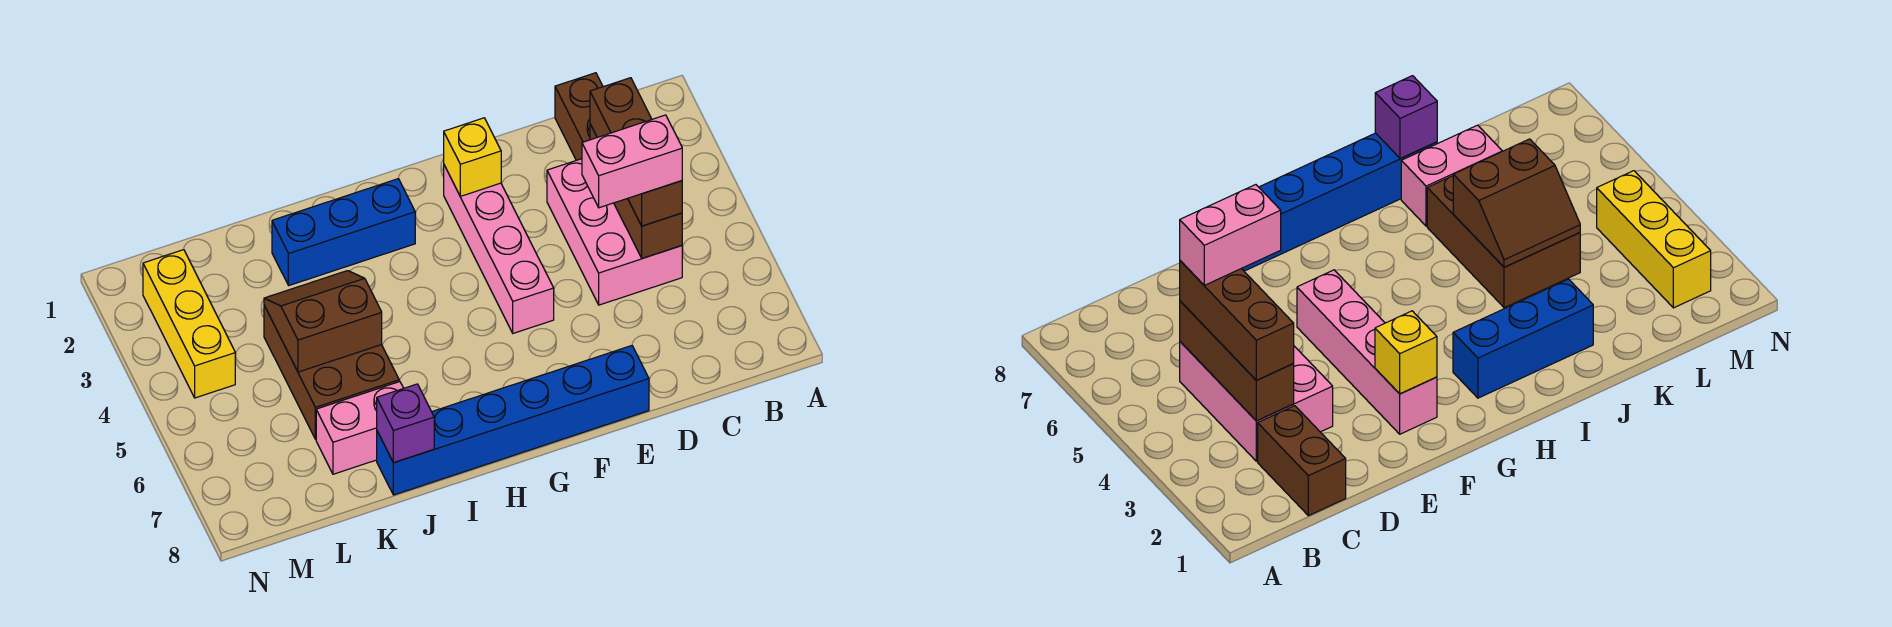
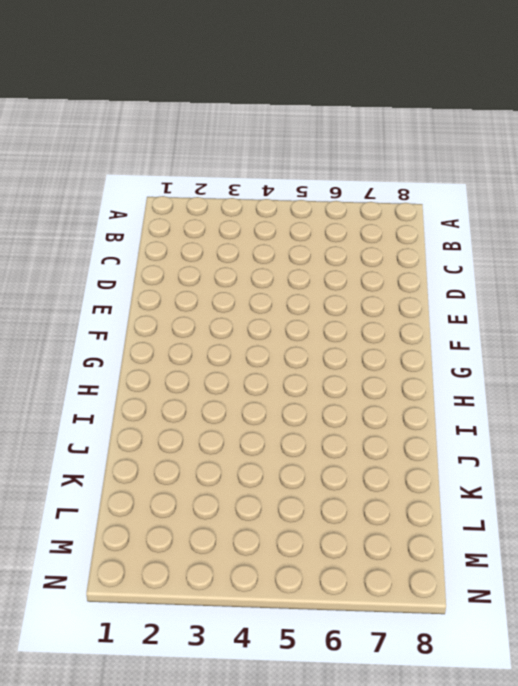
none -> brown 1x2 brick [555,73,603,160]
none -> pink 2x3 brick [547,159,682,305]
none -> blue 1x6 brick [377,346,649,495]

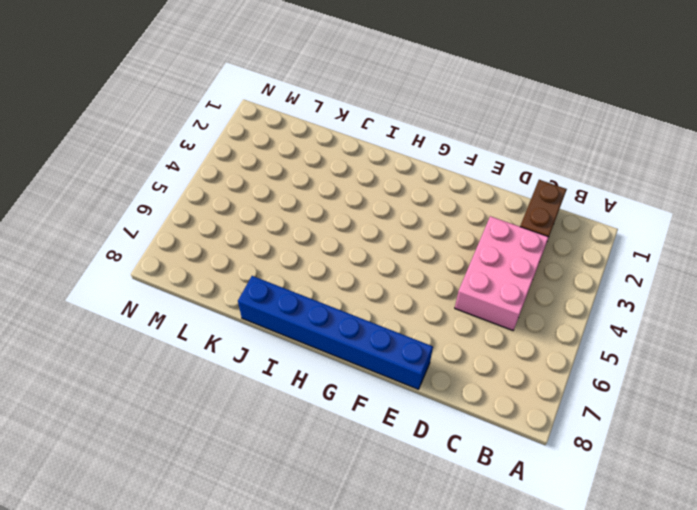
none -> pink 1x4 brick [444,165,554,333]
none -> blue 1x3 brick [272,179,415,285]
none -> brown 2x3 brick [264,306,399,439]

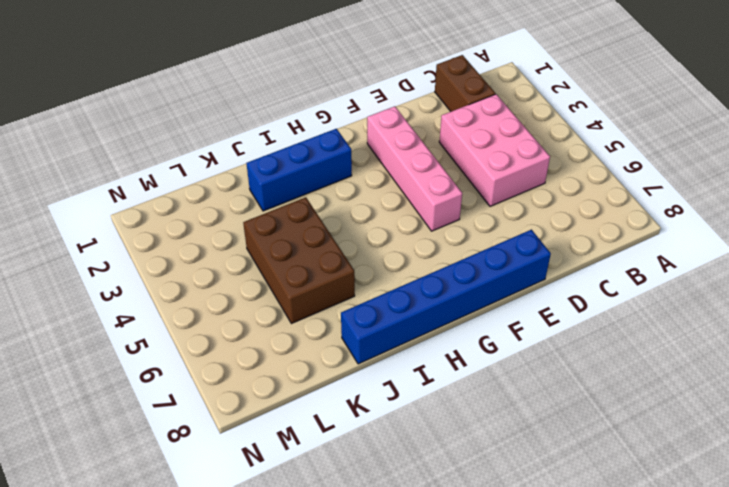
none -> pink 1x2 brick [316,382,404,474]
none -> yellow 1x3 brick [143,250,235,398]
none -> brown 1x3 brick [590,124,682,258]

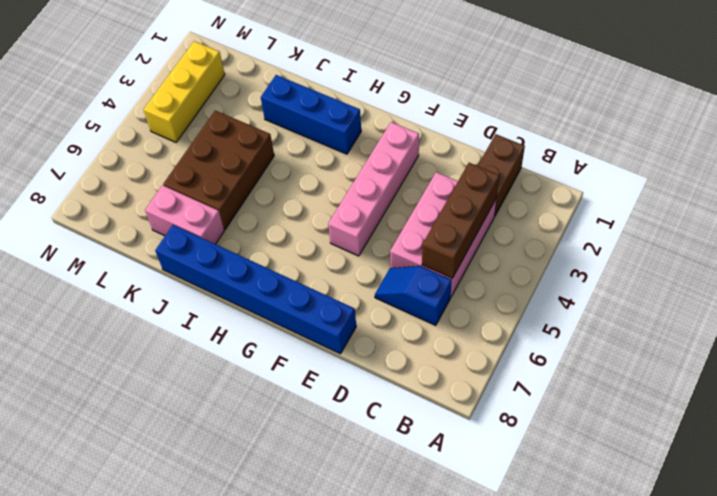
blue 1x2 slope [375,266,452,325] -> none
none -> yellow 1x1 brick [444,118,501,196]
none -> brown 2x2 slope [264,271,382,372]
none -> purple 1x1 brick [377,384,434,463]

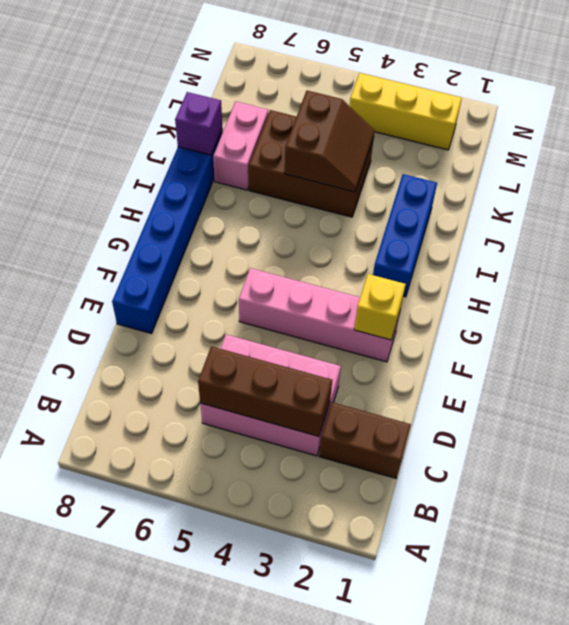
none -> brown 1x3 brick [590,78,682,226]
none -> pink 1x2 brick [582,115,682,208]

